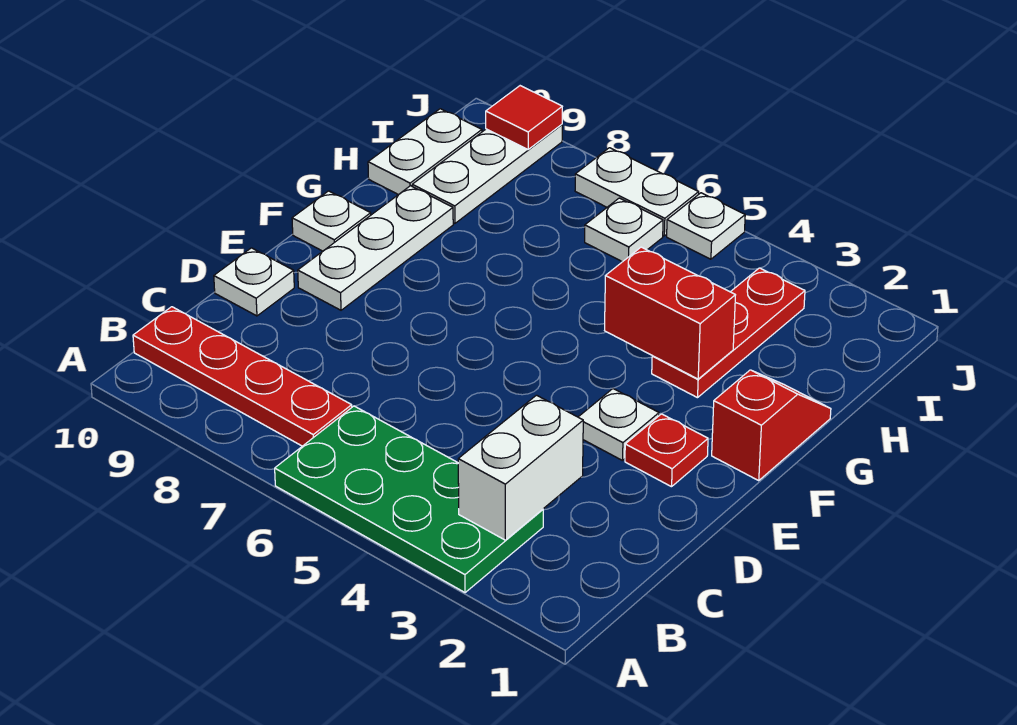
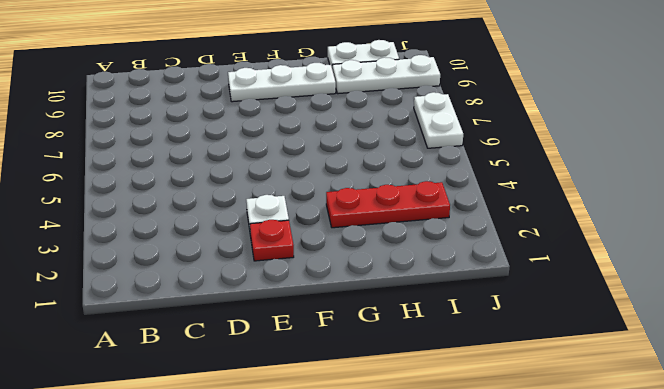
none -> green 2x4 plate [275,406,543,593]
none -> red 1x4 plate [133,307,352,446]
none -> white 1x1 plate [214,248,294,316]

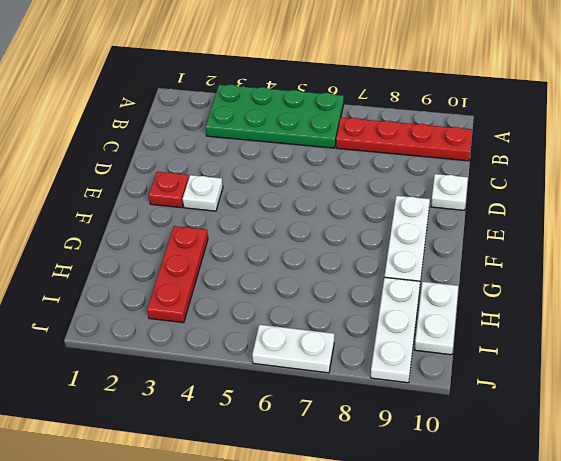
none -> red 1x2 slope [712,370,831,480]
none -> white 1x1 plate [292,191,371,251]
none -> white 1x1 plate [585,198,663,262]

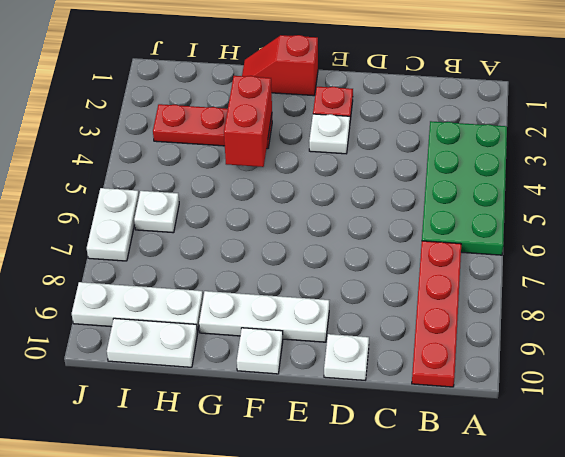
none -> white 1x1 plate [667,193,745,259]
none -> white 1x2 brick [458,395,583,540]
none -> red 1x1 tile [486,86,562,149]

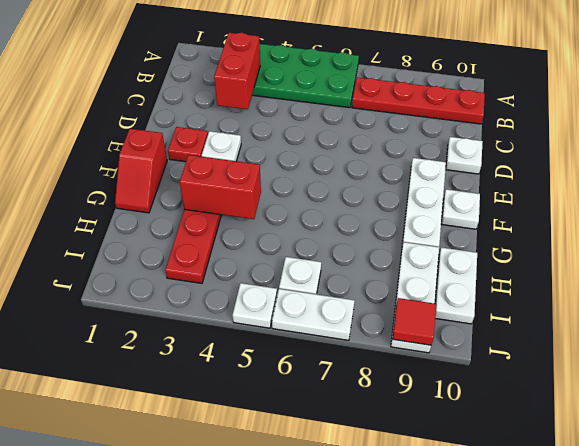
red 1x2 brick [214,33,260,110] -> white 1x2 brick [458,395,583,540]

